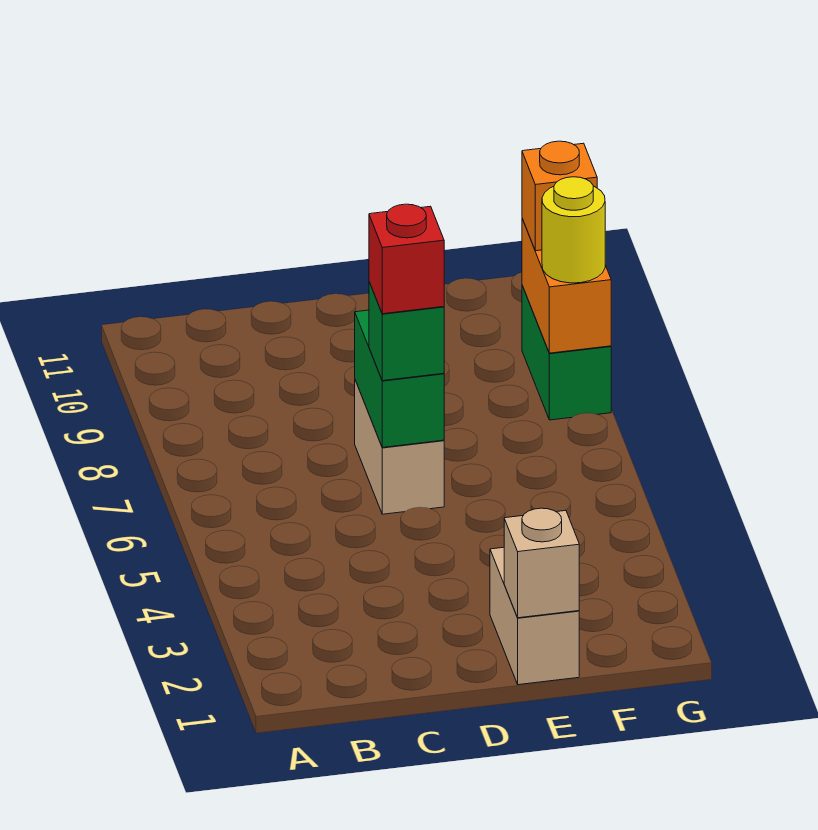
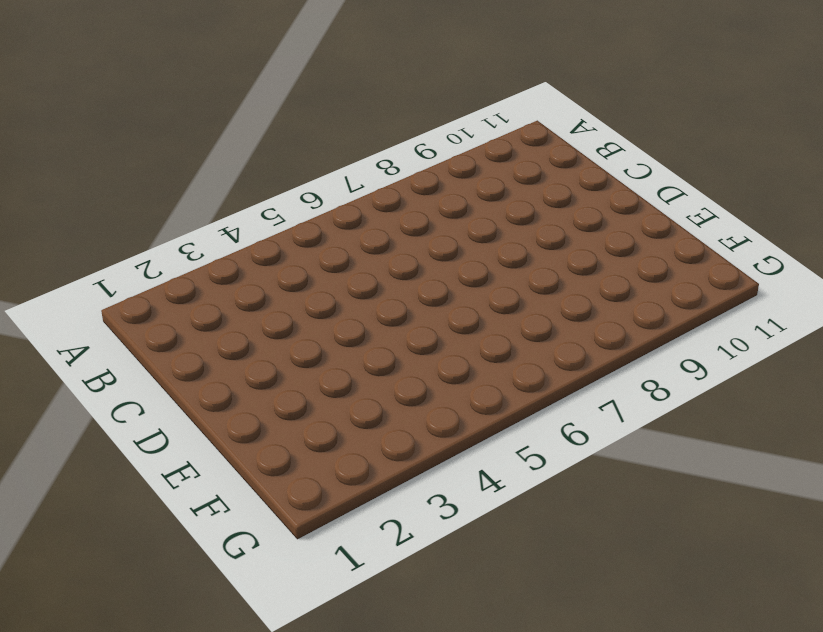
none -> tan 1x2 brick [355,380,444,514]
none -> tan 1x2 brick [490,547,579,685]

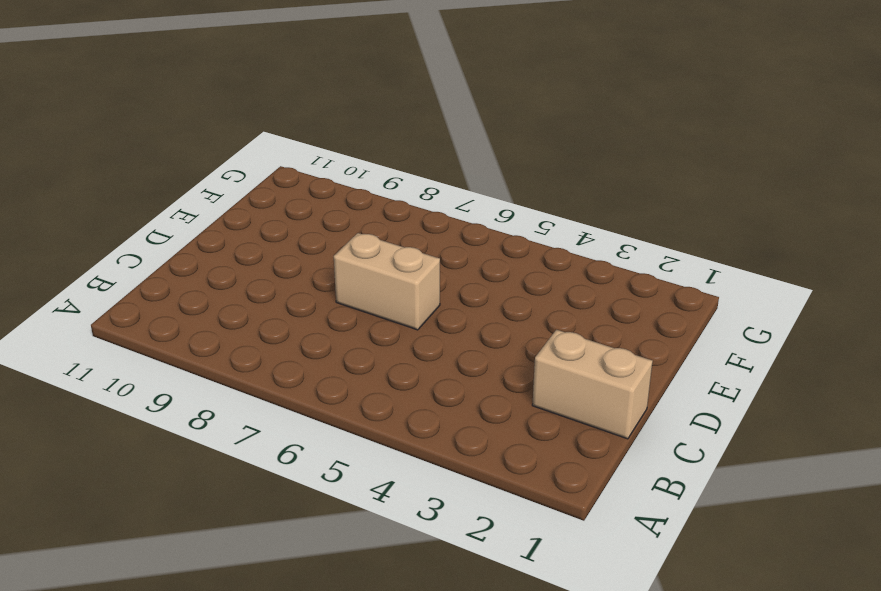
tan 1x2 brick [532,330,653,439] -> tan 1x2 brick moved to [490,547,579,685]
none -> green 1x2 brick [522,286,611,420]
none -> green 1x2 brick [355,310,444,447]

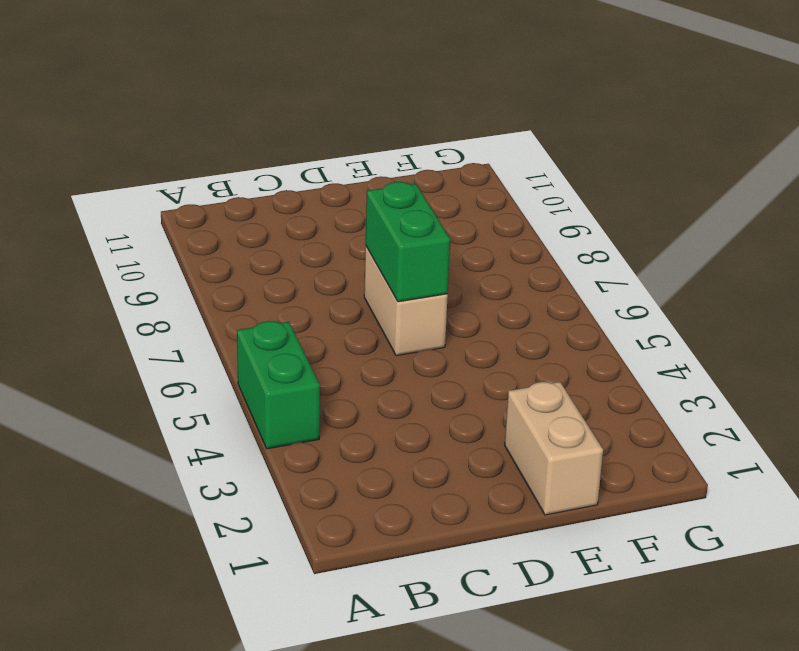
green 1x2 brick [237,321,320,449] -> green 1x2 brick moved to [522,286,611,420]
none -> tan 1x1 brick [504,508,579,618]
none -> orange 1x2 brick [522,219,611,353]

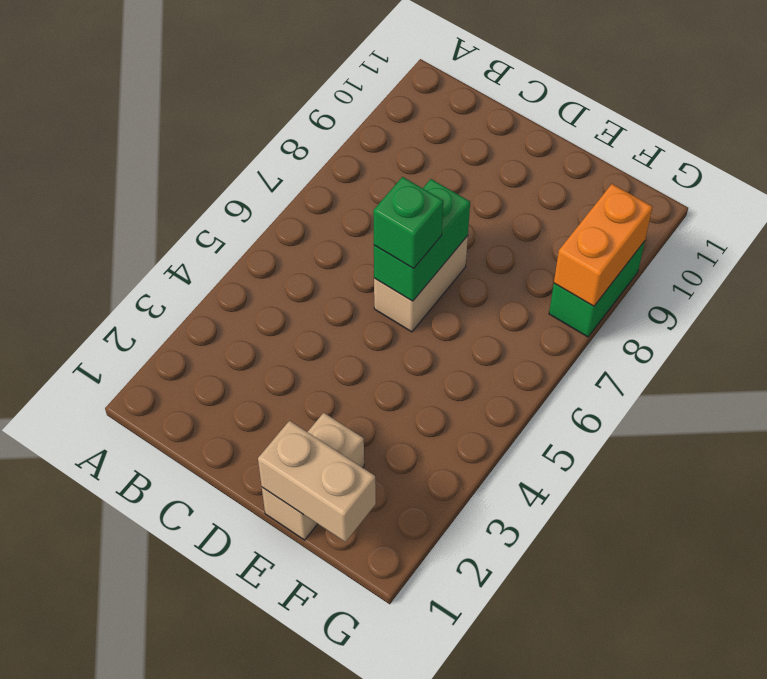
tan 1x2 brick [258,421,376,542] -> tan 1x1 brick [504,508,579,618]
none -> yellow 1x1 round brick [542,177,605,283]
none -> orange 1x1 brick [522,141,597,251]

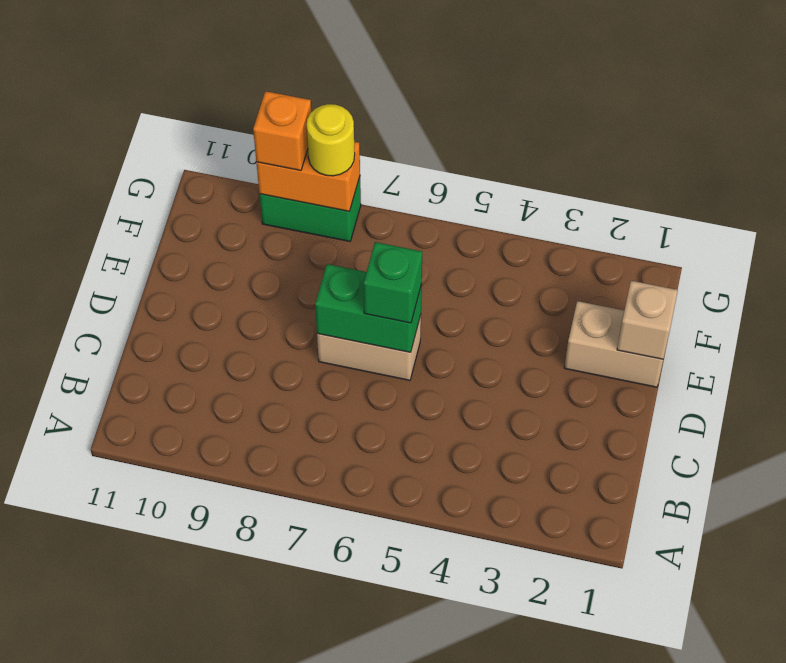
none -> red 1x1 brick [369,204,444,314]

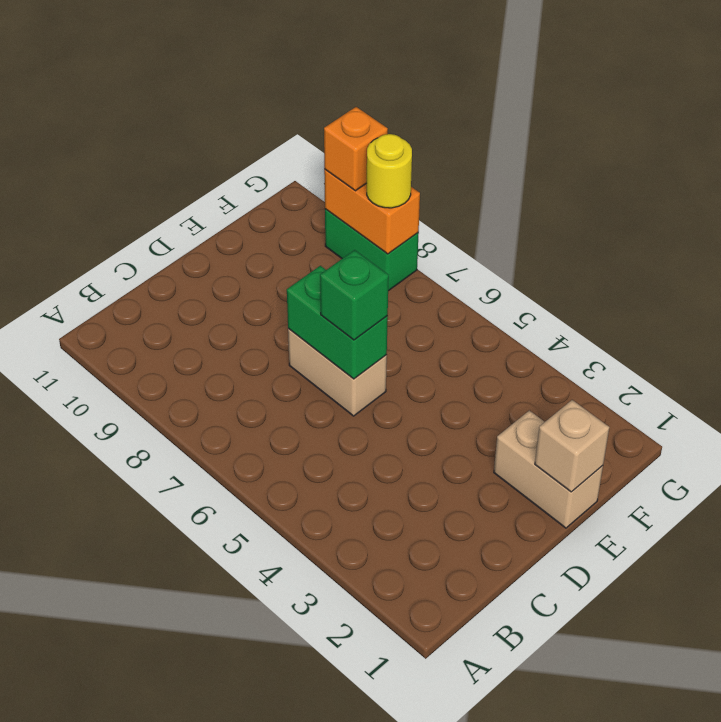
none -> red 1x1 brick [369,204,444,314]

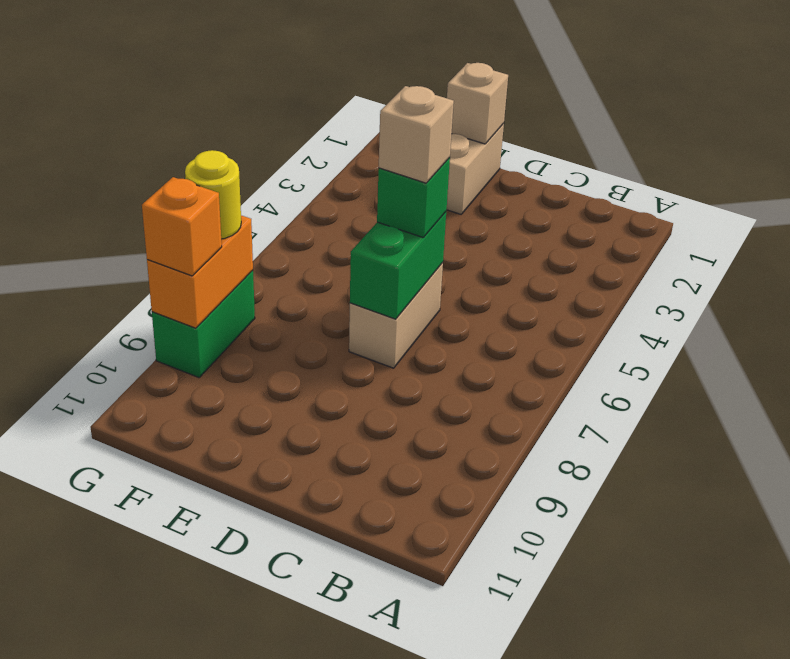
tan 1x1 brick [379,86,454,183] -> red 1x1 brick [369,204,444,314]

